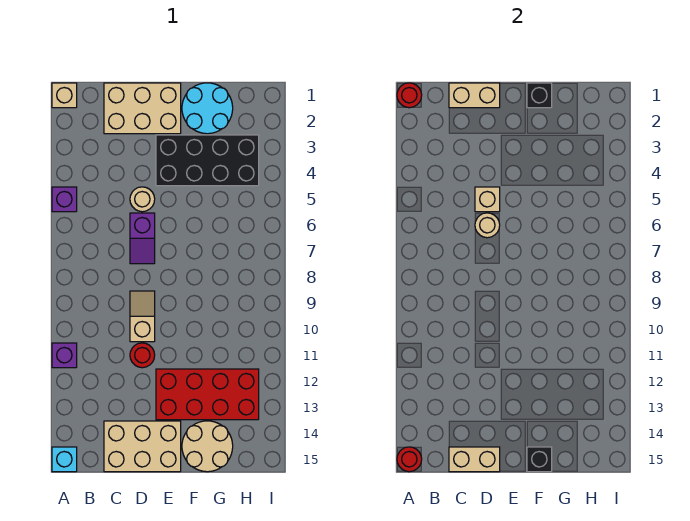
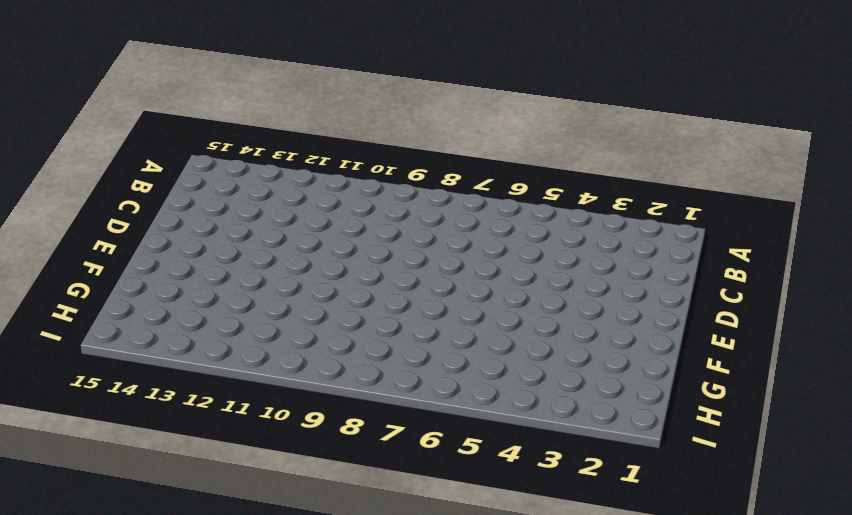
none -> tan 1x1 brick [52,83,77,108]
none -> purple 1x1 brick [52,187,77,212]
none -> purple 1x1 brick [52,343,77,368]

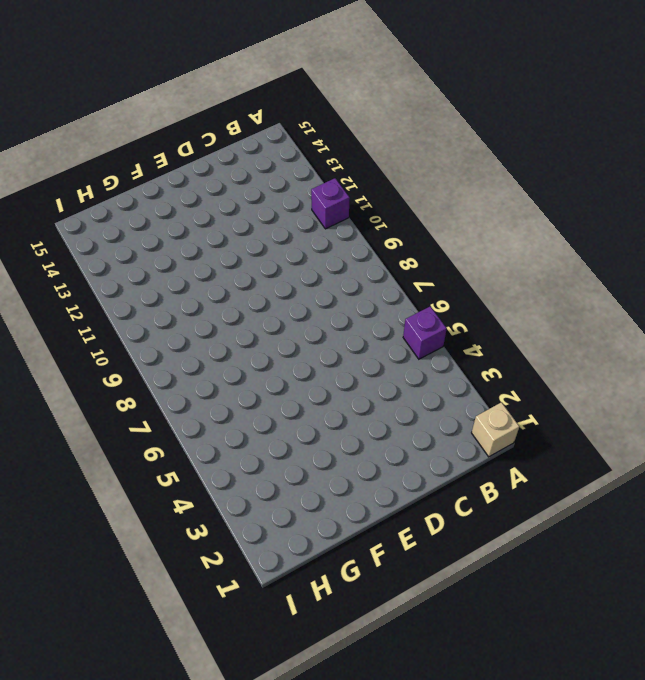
none -> cyan 1x1 brick [52,447,77,472]
none -> tan 2x3 brick [104,83,181,134]
none -> tan 2x3 brick [104,421,181,472]

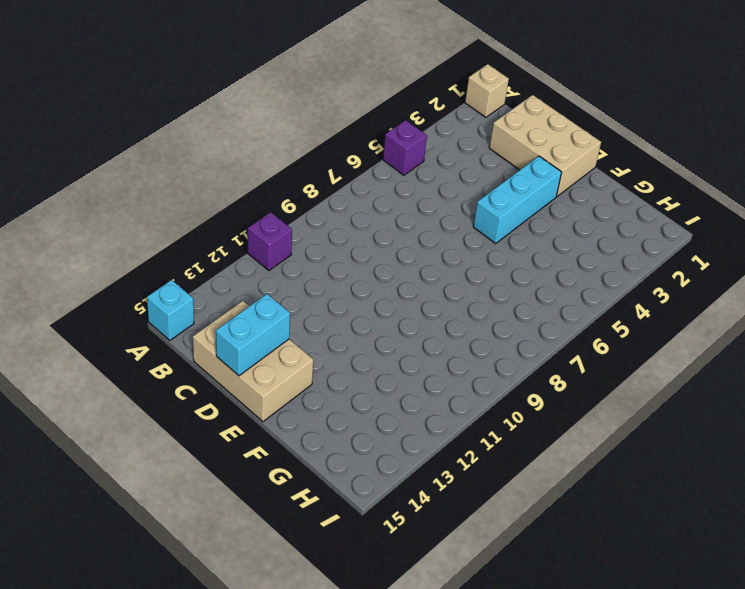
cyan 1x2 brick [216,294,290,376] -> tan 1x2 brick [449,447,500,472]
cyan 1x3 brick [473,156,562,243] -> black 2x4 brick [156,135,259,186]
none -> tan 1x1 round brick [130,187,155,212]
none -> purple 1x2 slope [130,213,155,264]
none -> tan 1x2 slope [130,291,155,342]

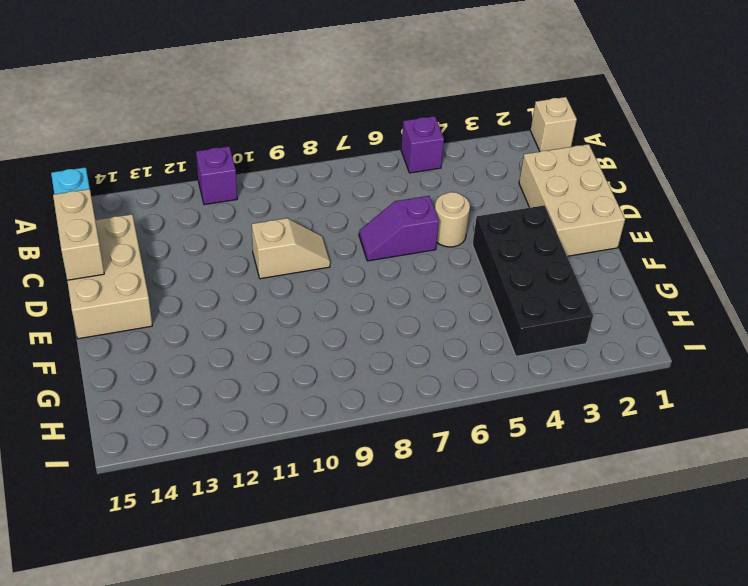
none -> red 1x1 round brick [130,343,155,368]
none -> red 2x4 brick [156,369,259,420]
none -> cyan 2x2 round brick [182,83,233,134]

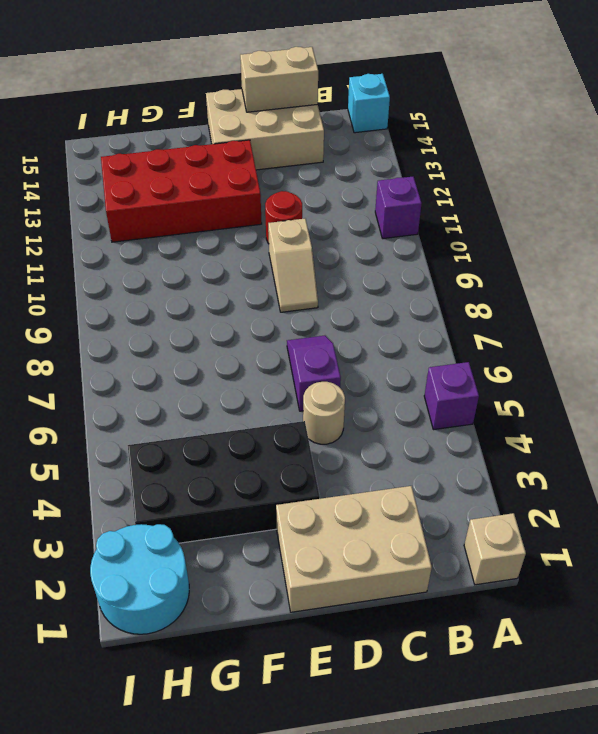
cyan 2x2 round brick [90,524,189,634] -> cyan 2x2 round brick moved to [182,83,233,134]
none -> tan 2x2 round brick [182,421,233,472]
none -> red 1x1 round brick [397,83,422,108]
none -> red 1x1 round brick [397,447,422,472]

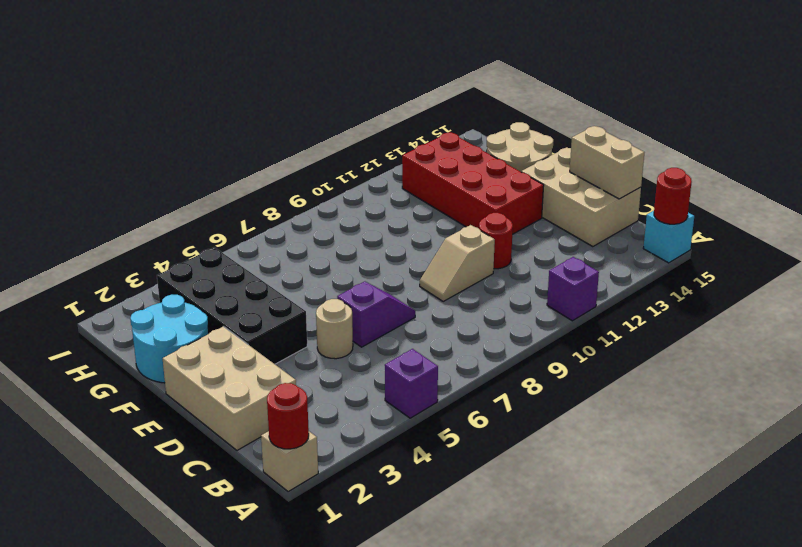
none -> tan 1x2 brick [449,83,500,108]
none -> tan 1x1 brick [475,187,500,212]
none -> tan 1x1 round brick [475,213,500,238]

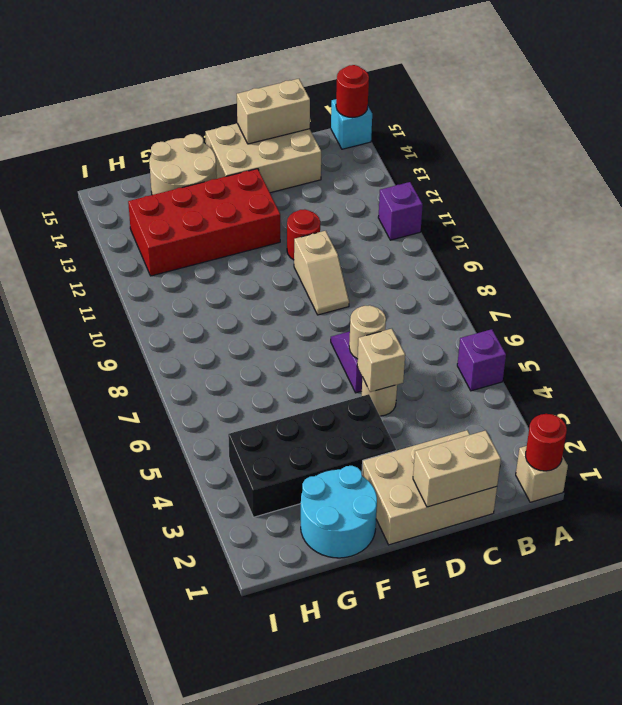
none -> black 1x1 brick [527,83,552,108]
none -> black 1x1 brick [527,447,552,472]

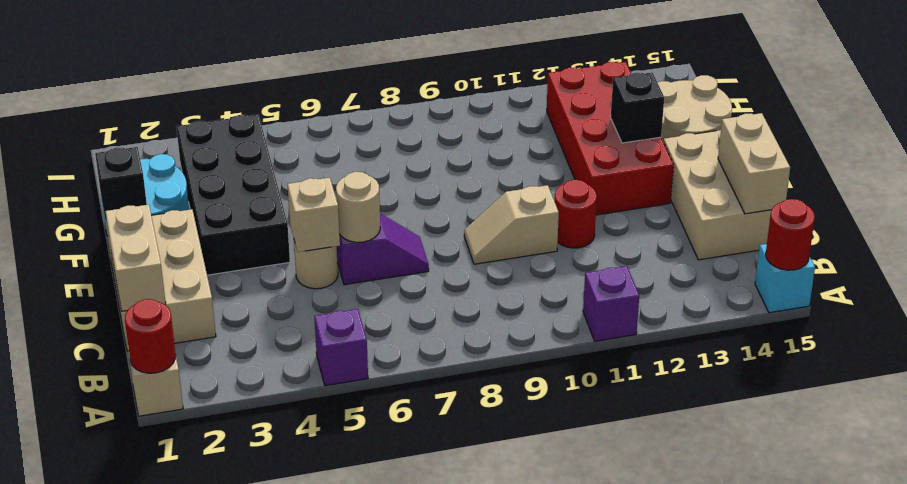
black 1x1 brick [611,72,664,143] -> black 1x1 brick moved to [527,447,552,472]

